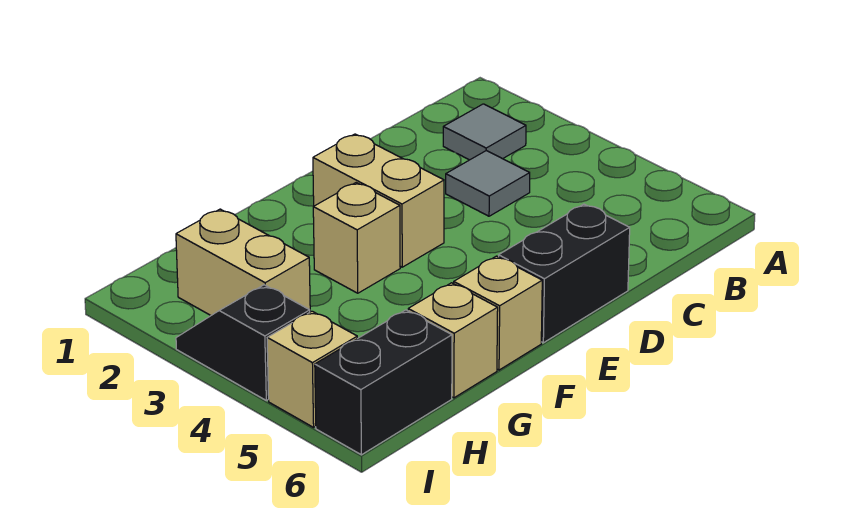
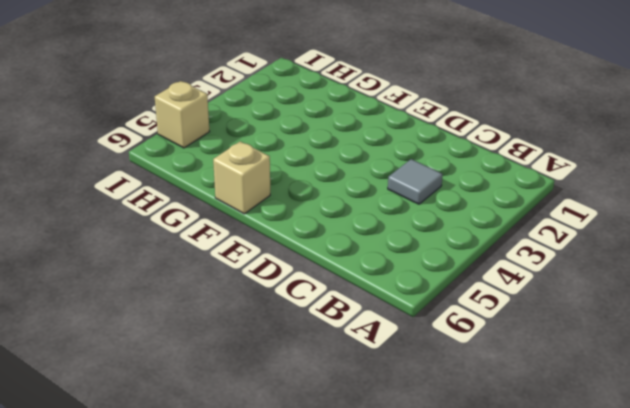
none -> grey 1x1 tile [443,104,526,160]
none -> black 1x2 brick [499,204,630,343]

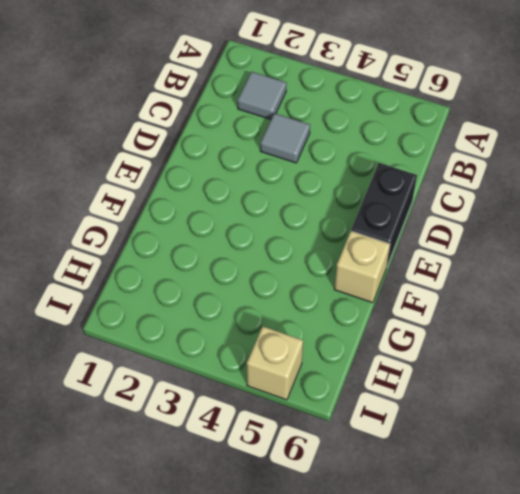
none -> tan 1x2 brick [313,134,444,267]
none -> tan 1x1 brick [313,183,400,293]

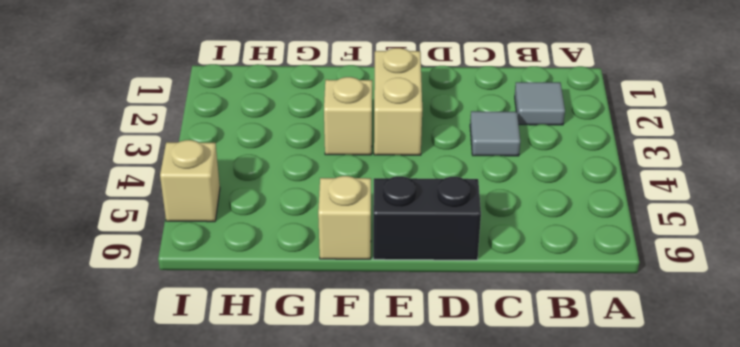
none -> tan 1x1 brick [408,283,498,398]
none -> tan 1x2 brick [176,209,310,315]

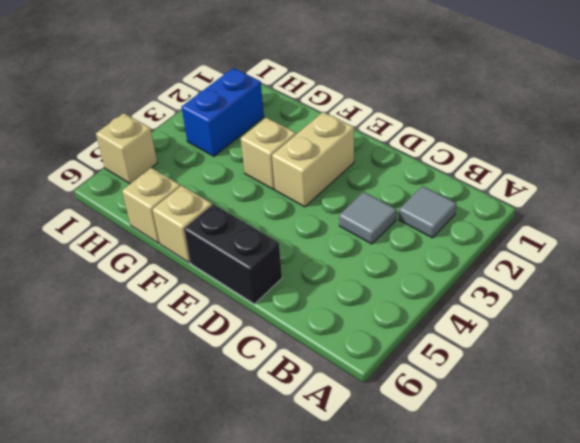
blue 1x2 brick [182,68,264,156] -> tan 1x2 brick [176,209,310,315]
none -> black 1x2 brick [315,310,452,455]
none -> black 1x2 slope [176,285,310,401]

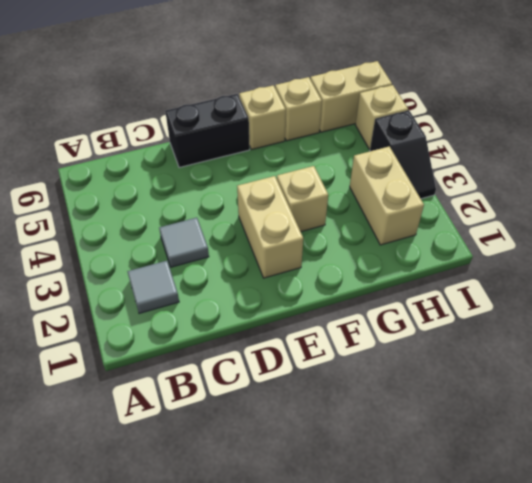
tan 1x2 brick [310,61,392,132] -> black 1x2 brick [315,310,452,455]

